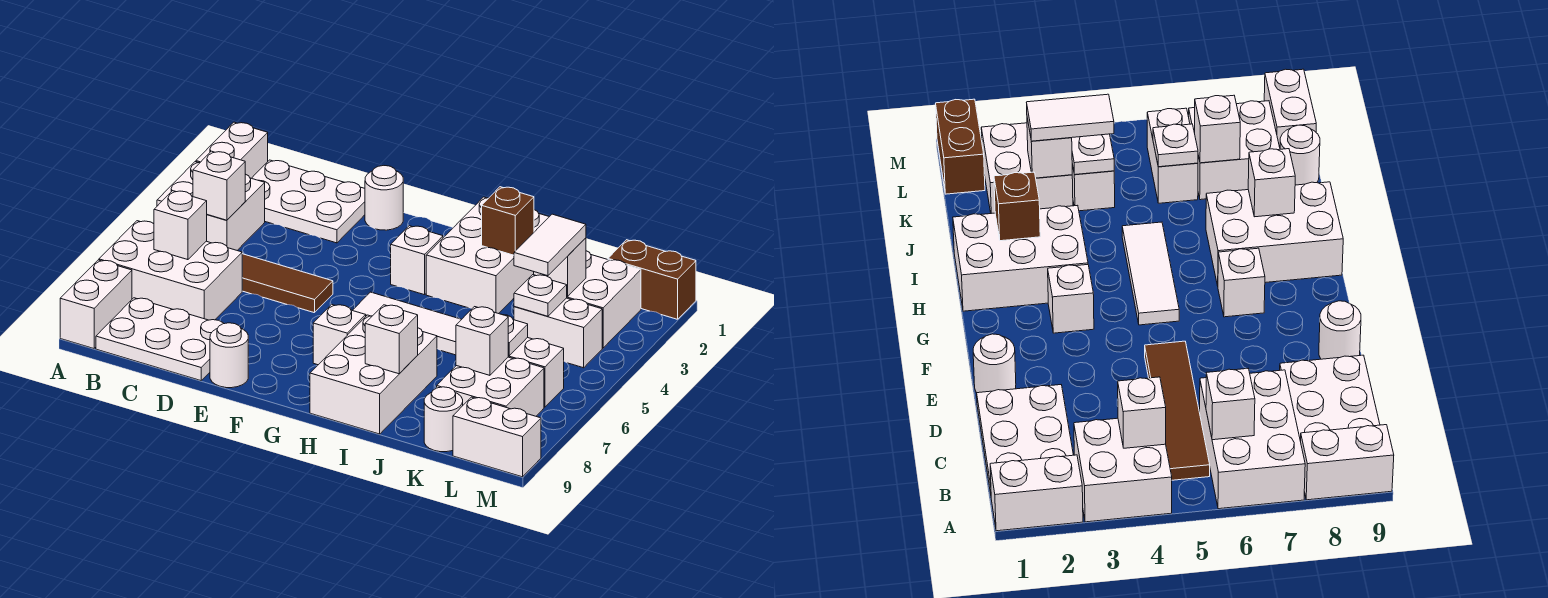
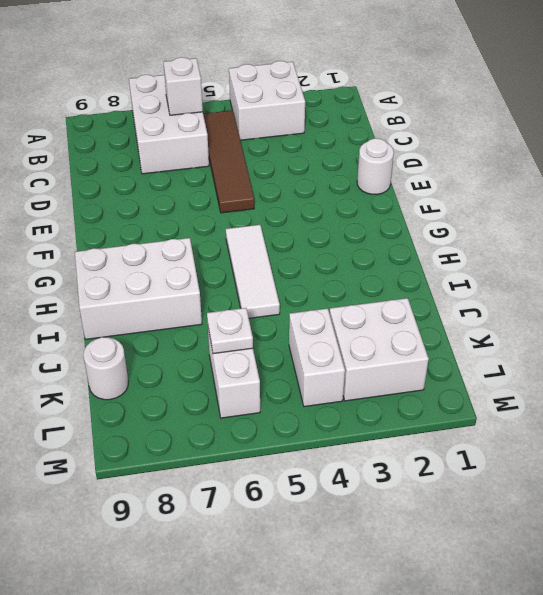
none -> white 1x2 brick [196,122,268,178]
none -> white 1x2 brick [60,260,132,349]
none -> white 2x3 plate [252,160,365,243]
none -> white 2x3 plate [96,298,224,381]

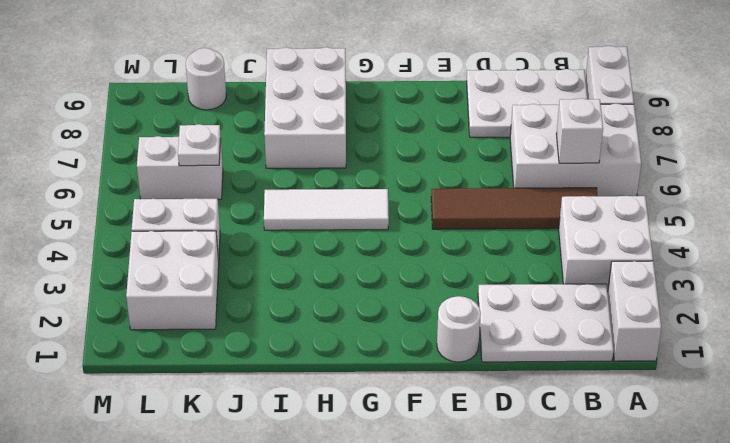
none -> white 1x1 round brick [210,323,248,388]
none -> white 1x1 brick [391,226,443,295]
none -> white 1x1 brick [313,304,366,365]
none -> white 2x3 brick [426,197,549,314]

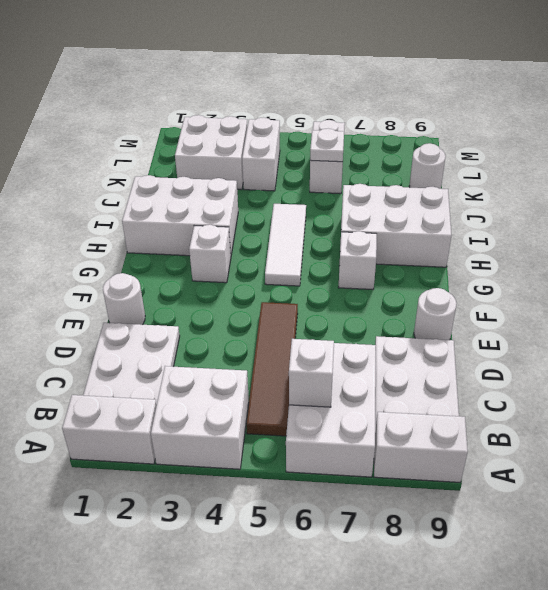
none -> white 2x2 brick [437,357,544,416]
none -> brown 1x2 brick [608,240,696,319]
none -> white 1x2 brick [453,397,541,477]
none -> white 1x1 brick [193,151,245,220]

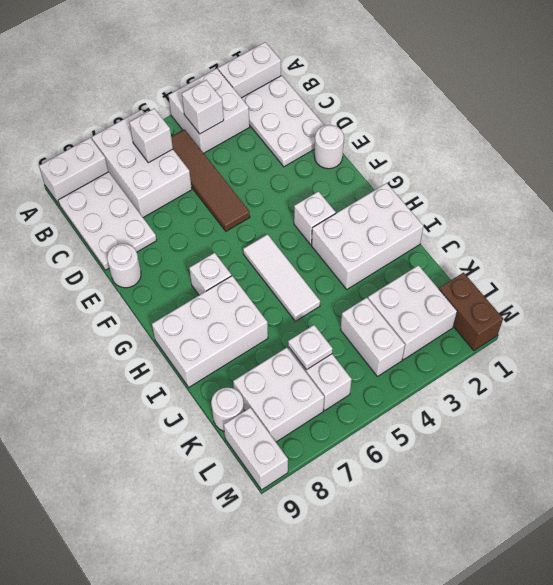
none -> brown 1x1 brick [482,187,534,255]
none -> white 1x1 brick [365,305,418,374]
none -> white 1x1 brick [534,238,586,297]
none -> white 1x1 plate [514,275,567,316]

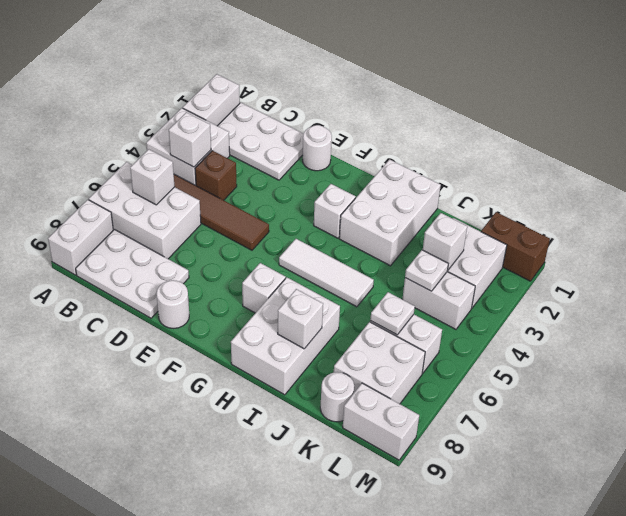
brown 1x1 brick [195,151,237,200] -> brown 1x1 brick moved to [482,187,534,255]
none -> white 1x1 brick [456,307,508,375]
none -> white 1x2 tile [514,214,586,276]

